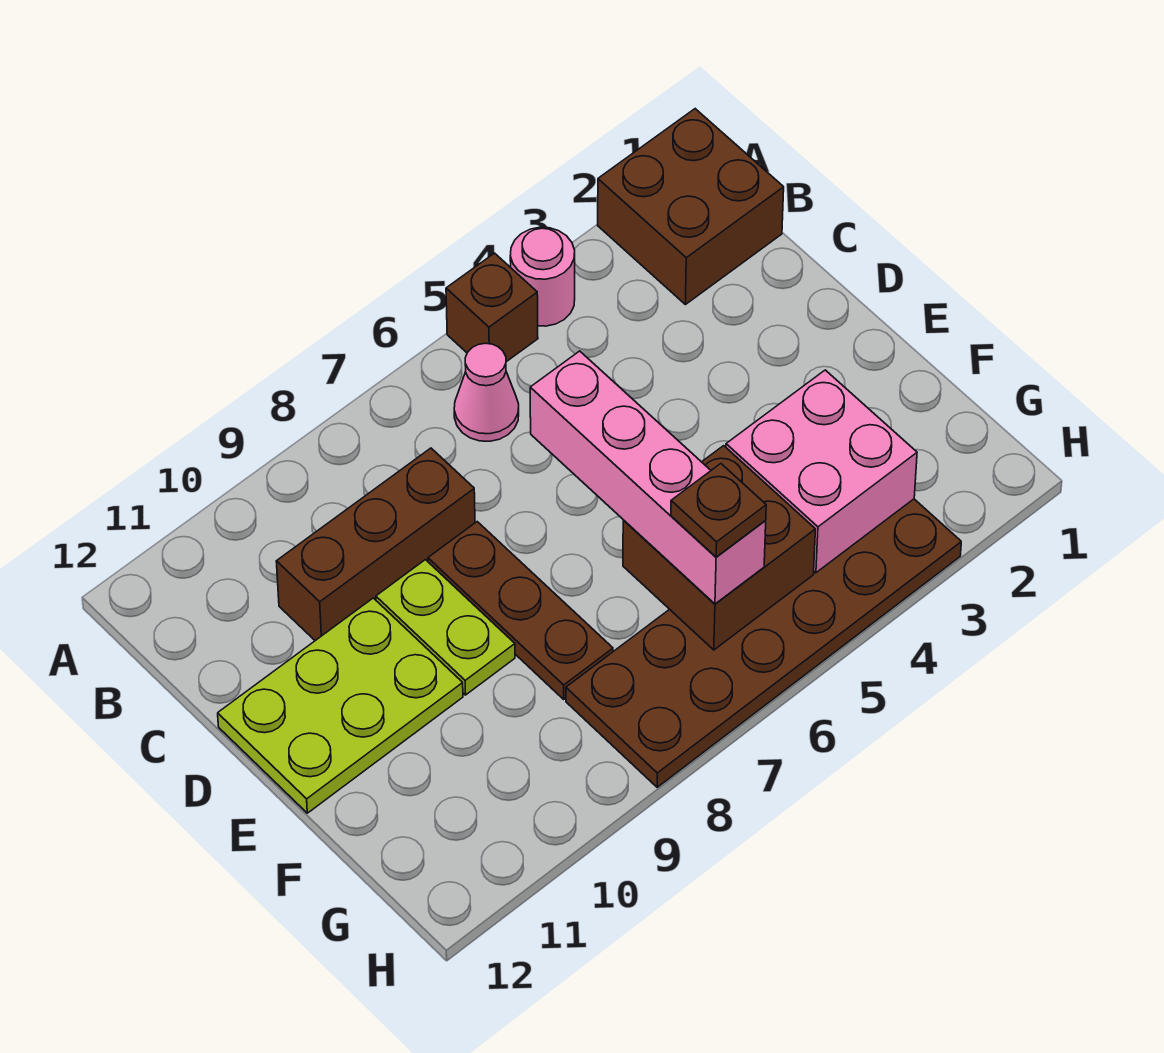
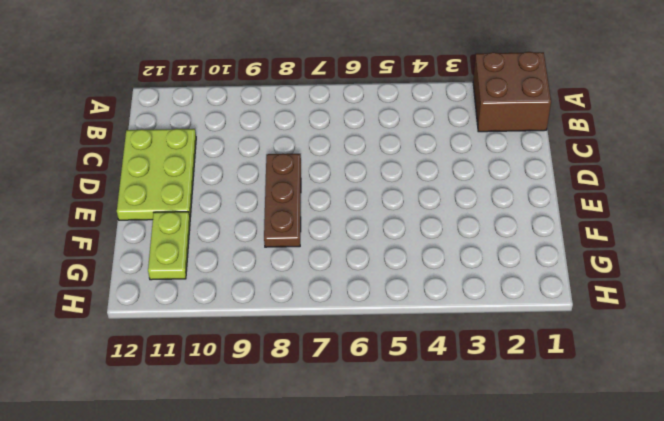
lime 2x3 plate [117,129,196,220] -> lime 2x3 plate turned to [218,598,463,813]
lime 1x2 plate [148,212,190,280] -> lime 1x2 plate moved to [376,560,515,695]
none -> pink 1x1 round brick [510,227,575,326]
none -> brown 1x1 brick [446,253,538,362]
none -> pink 1x1 cone [454,343,519,441]

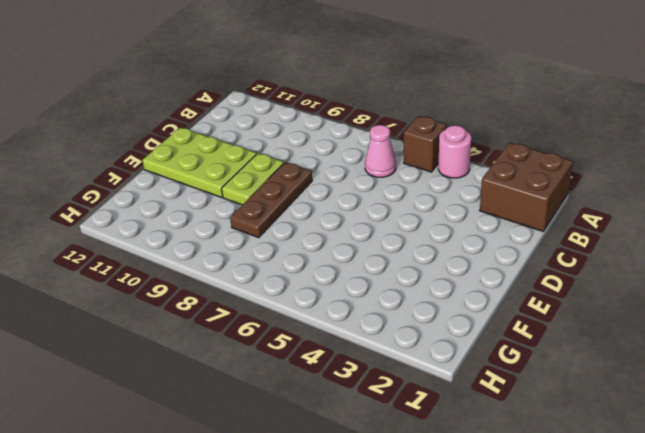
none -> brown 1x3 brick [276,448,475,641]
none -> brown 2x6 plate [566,499,961,787]
none -> pink 2x2 brick [726,370,917,573]

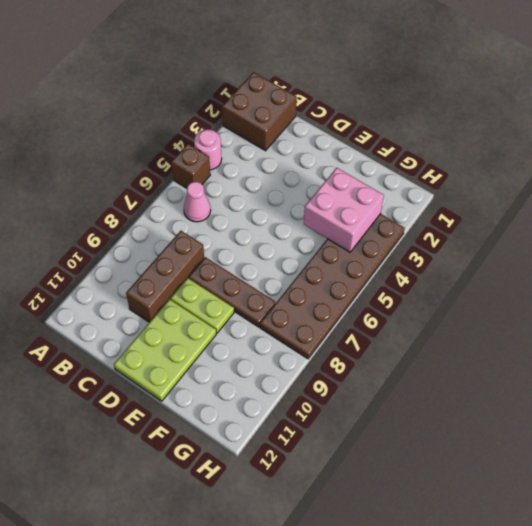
none -> brown 2x2 brick [623,446,815,650]
none -> pink 1x4 brick [530,351,766,604]
none -> brown 1x1 plate [671,464,766,557]

